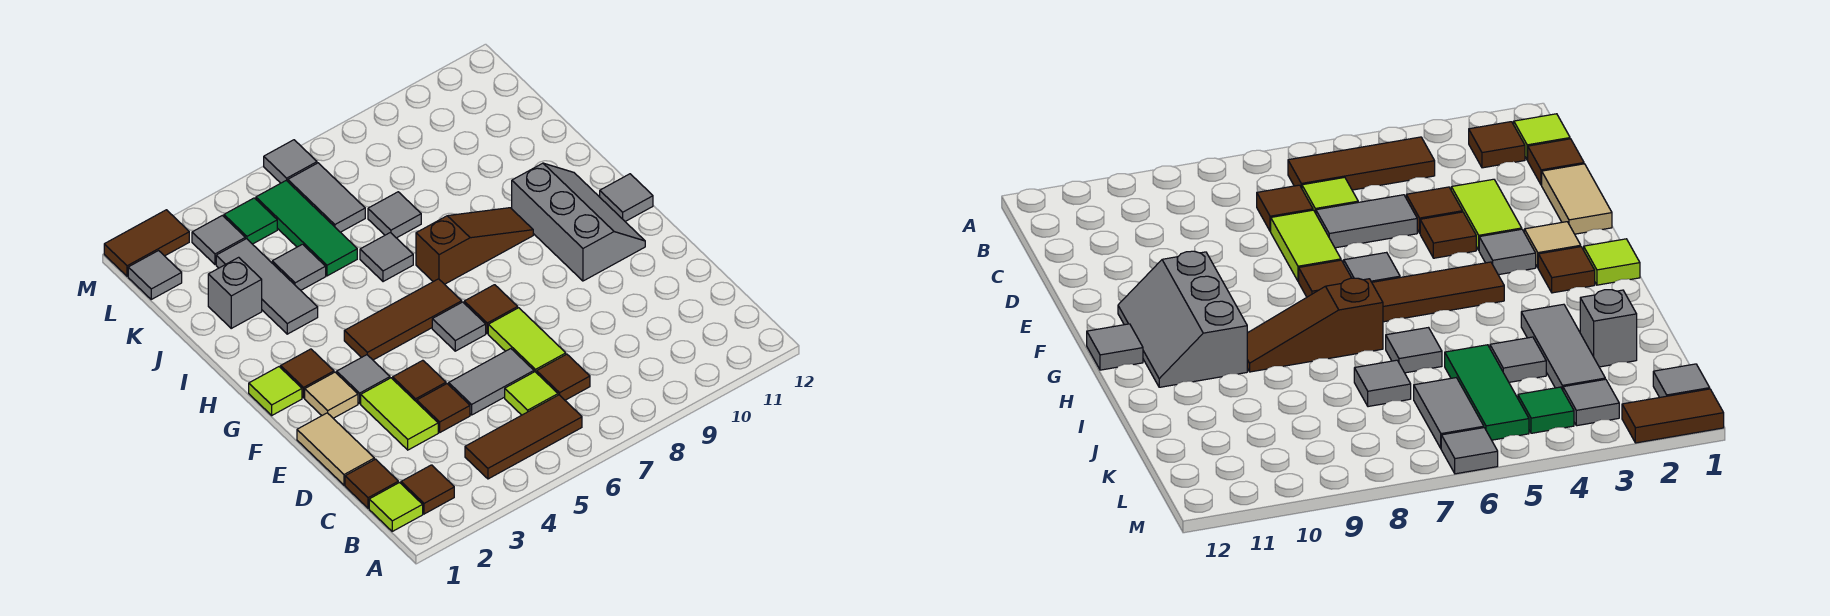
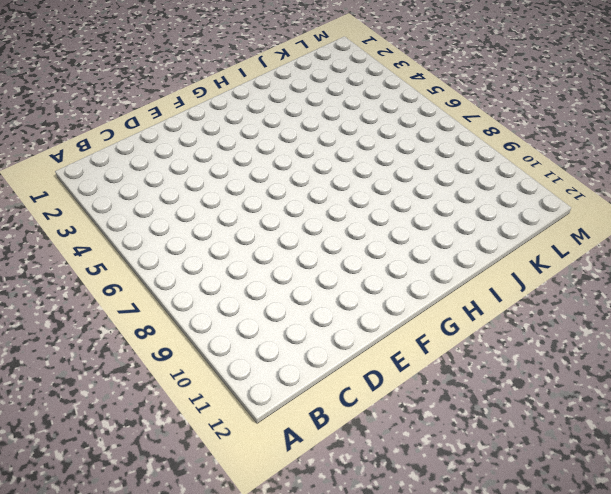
none -> lime 1x1 tile [369,483,423,531]
none -> brown 1x1 tile [401,465,454,514]
none -> brown 1x3 tile [465,395,582,479]
none -> brown 1x1 tile [345,459,398,508]

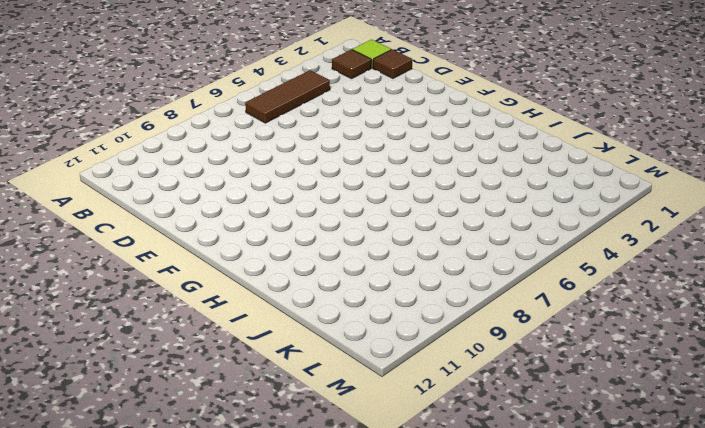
none -> lime 1x1 tile [505,372,558,415]
none -> brown 1x1 tile [537,354,590,400]
none -> tan 1x2 tile [297,413,374,485]
none -> lime 1x2 tile [361,378,438,450]

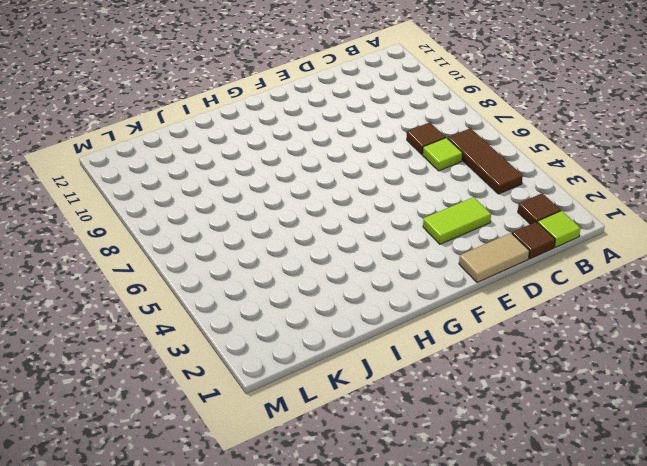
none -> brown 1x1 tile [417,384,470,432]
none -> grey 1x2 tile [449,349,534,415]
none -> lime 1x2 tile [488,308,566,373]
none -> brown 1x1 tile [393,360,446,402]

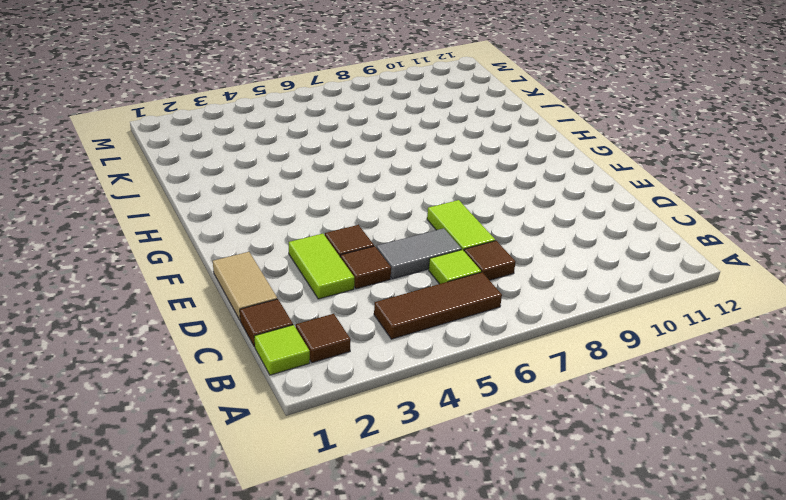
none -> tan 1x1 tile [305,372,358,418]
none -> grey 1x1 tile [337,355,390,403]
none -> grey 1x1 tile [432,302,486,351]
none -> brown 1x1 tile [464,285,518,334]

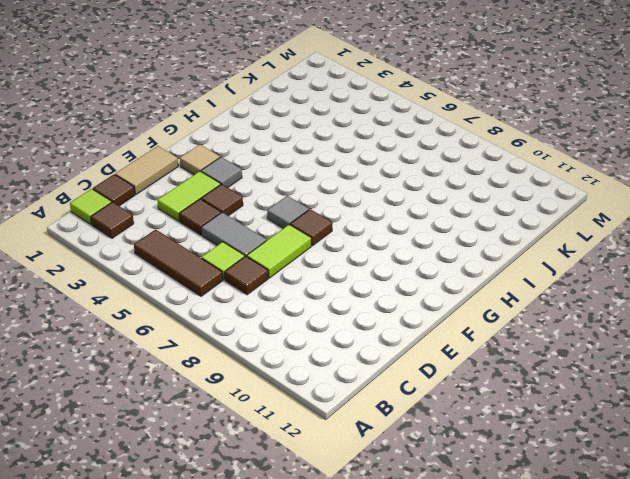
none -> grey 2x3 slope [512,163,645,281]
none -> lime 1x1 tile [249,367,302,415]
none -> brown 1x1 tile [281,349,334,398]
none -> brown 1x3 tile [344,279,462,360]

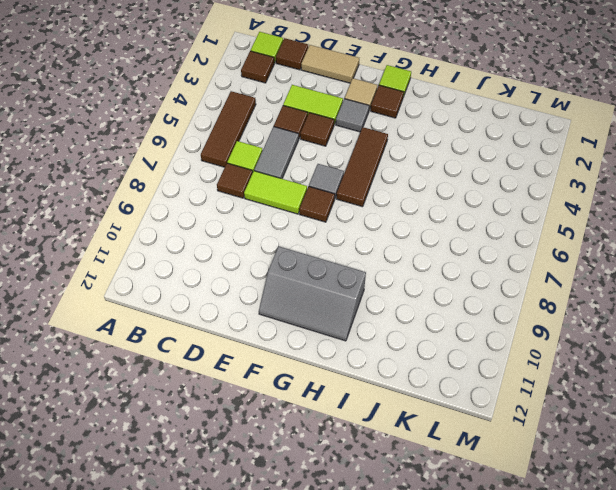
none -> grey 1x1 tile [600,174,653,221]
none -> brown 1x3 slope [416,208,533,284]
none -> grey 1x3 tile [216,239,318,334]
none -> grey 1x1 tile [360,233,413,282]

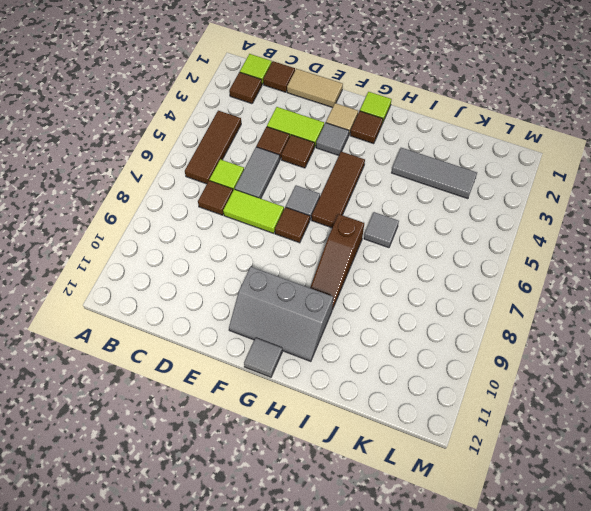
none -> grey 1x1 brick [208,257,262,328]
none -> grey 1x1 tile [272,244,326,290]
none -> green 1x3 tile [256,180,357,276]
none -> grey 1x1 tile [368,192,421,238]

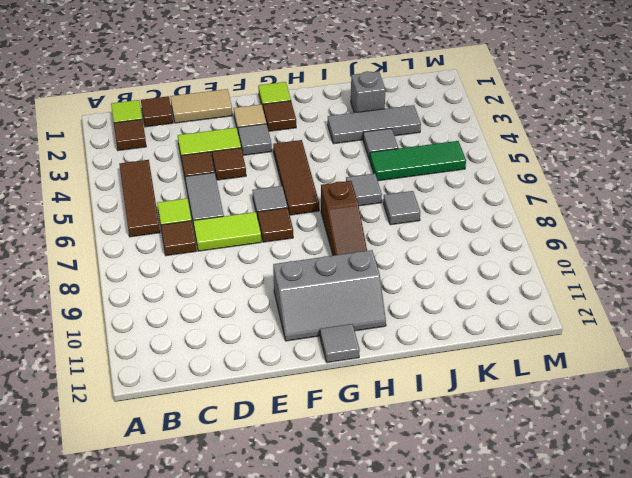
none -> grey 1x2 tile [288,163,365,232]
none -> grey 1x1 tile [128,251,182,299]
none -> grey 1x1 tile [192,215,245,264]
none -> green 1x1 tile [224,198,277,244]

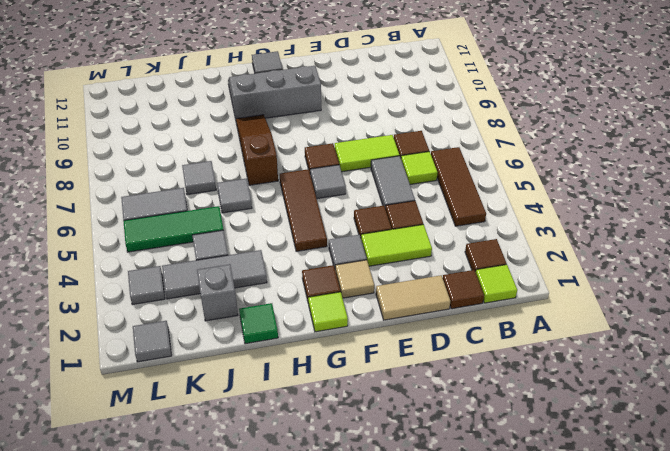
green 1x1 tile [239,303,278,344] -> green 1x1 tile moved to [224,198,277,244]
none -> brown 1x2 tile [104,210,189,276]
none -> grey 1x1 tile [264,140,317,183]

